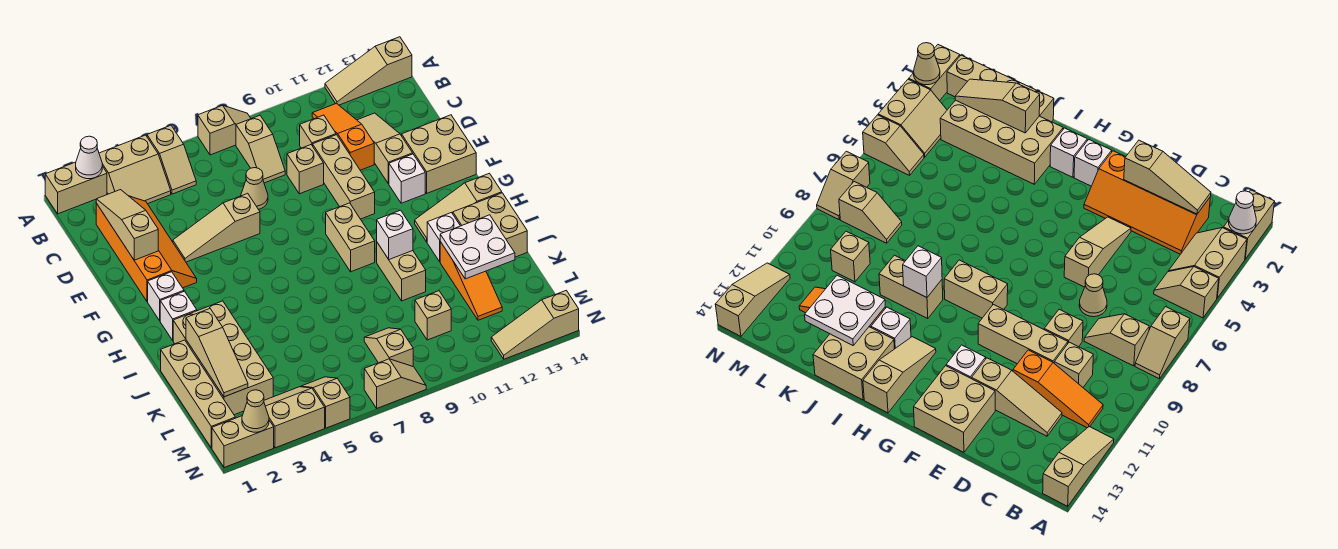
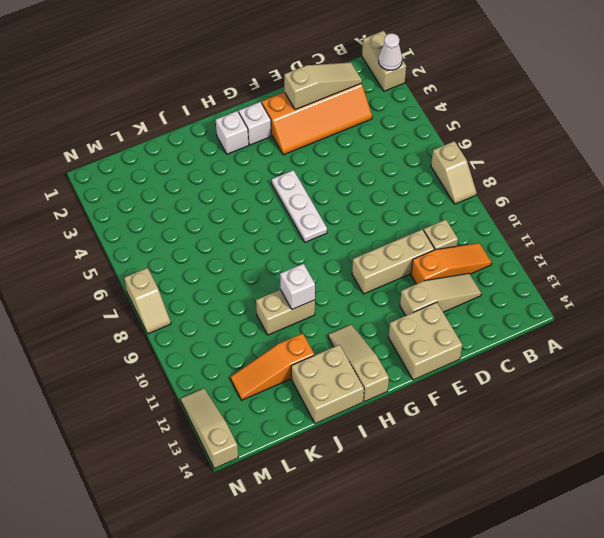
white 1x3 plate [272,170,327,242] -> none
none -> tan 2x2 slope [99,135,171,204]
none -> tan 1x2 slope [147,125,196,194]
none -> tan 1x3 slope [325,37,412,105]
none -> tan 1x2 slope [236,115,285,183]

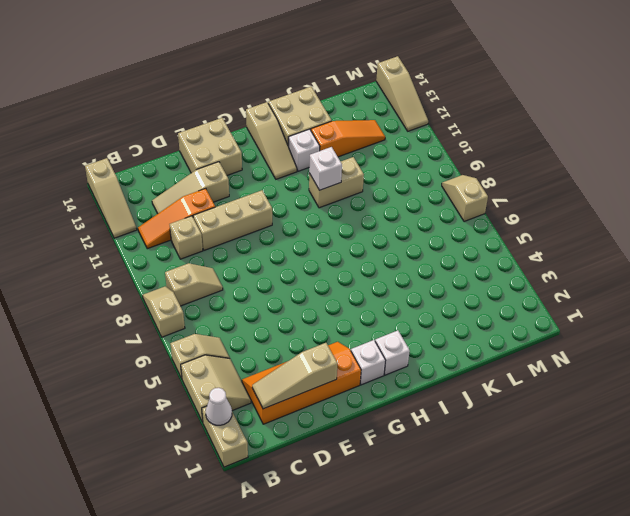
none -> tan 1x1 cone [241,168,268,209]
none -> tan 1x1 brick [287,145,324,194]
none -> tan 1x3 slope [173,193,260,262]
none -> white 1x1 brick [389,154,425,203]

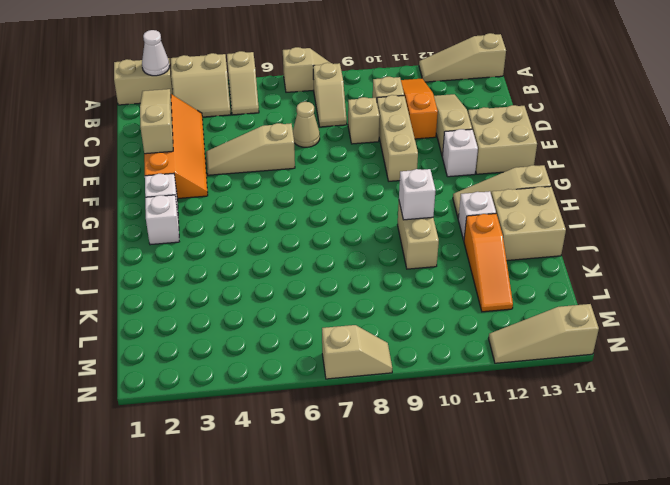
none -> tan 1x2 brick [326,203,375,272]
none -> tan 2x4 brick [173,301,273,415]
none -> tan 1x4 brick [161,340,235,448]
none -> tan 1x2 slope [364,328,413,366]

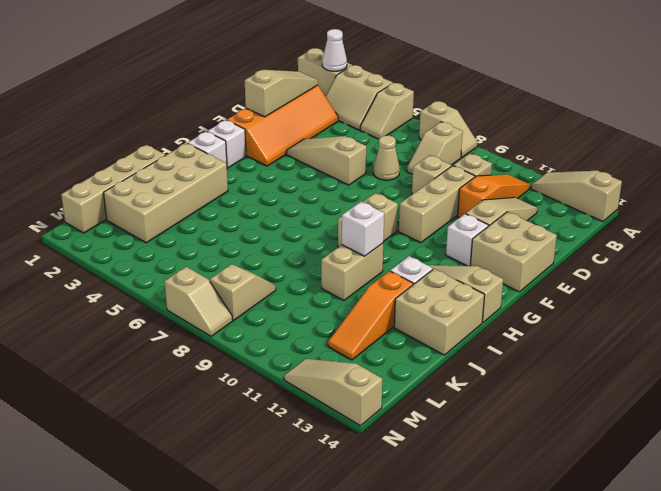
none -> tan 1x1 brick [415,291,451,340]
none -> tan 2x2 slope [264,387,325,448]
none -> tan 1x2 slope [301,377,350,428]
none -> tan 1x2 brick [212,416,274,468]

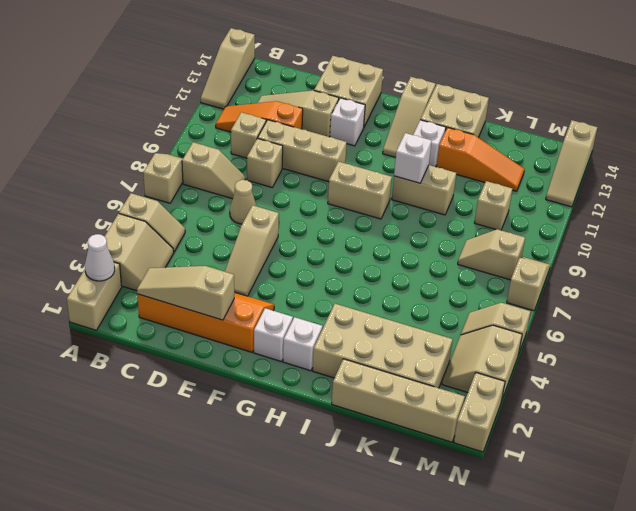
none -> tan 1x3 slope [186,308,248,397]
none -> white 2x2 plate [440,215,515,279]
none -> tan 1x1 cone [242,390,269,432]

